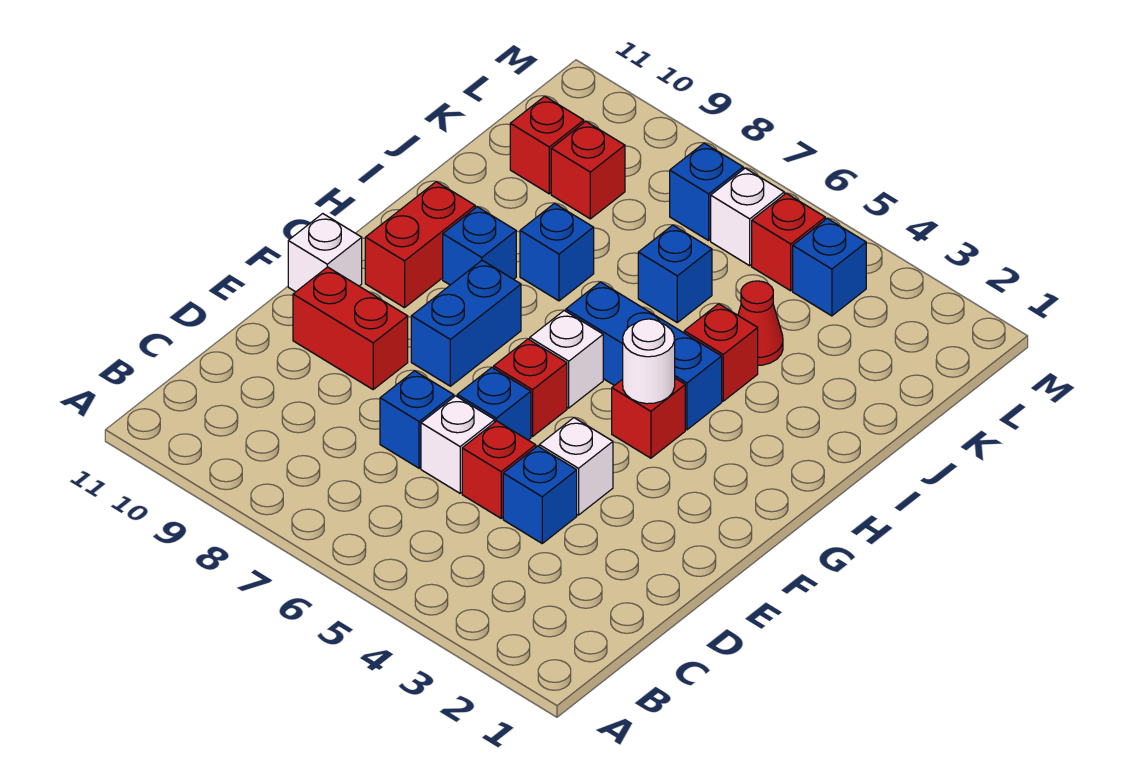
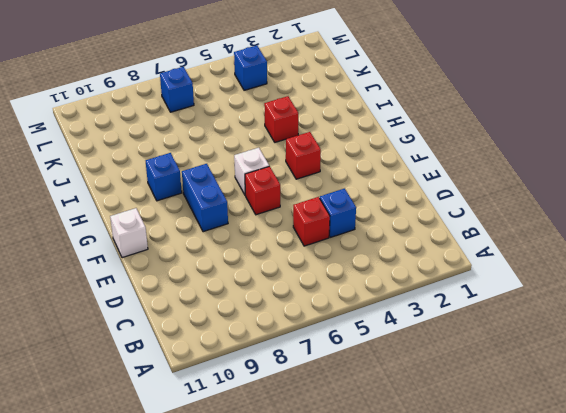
none -> white 1x1 brick [421,396,495,493]
none -> blue 1x1 brick [380,371,454,468]
none -> white 1x1 brick [539,418,613,515]

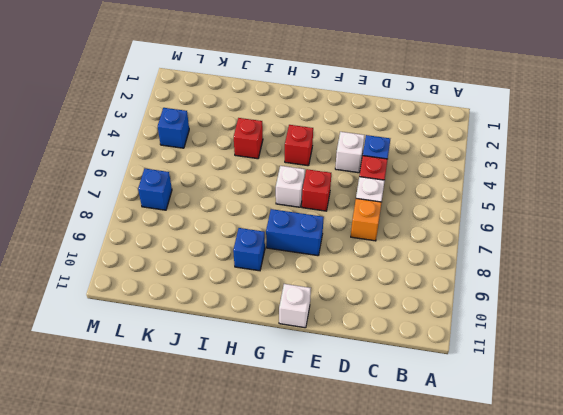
orange 1x1 brick [351,198,382,241] -> blue 1x1 brick [380,371,454,468]
none -> blue 1x1 brick [457,368,531,440]
none -> red 1x2 brick [293,267,408,389]
none -> red 1x2 brick [365,182,475,308]

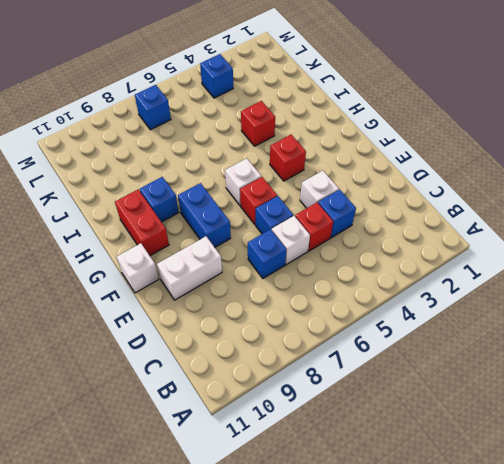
white 1x2 brick [157,236,222,300] -> red 1x2 brick [293,267,408,389]
none -> blue 1x3 brick [566,282,722,430]
none -> blue 1x1 brick [520,203,594,301]
none -> red 1x1 cone [738,281,783,365]

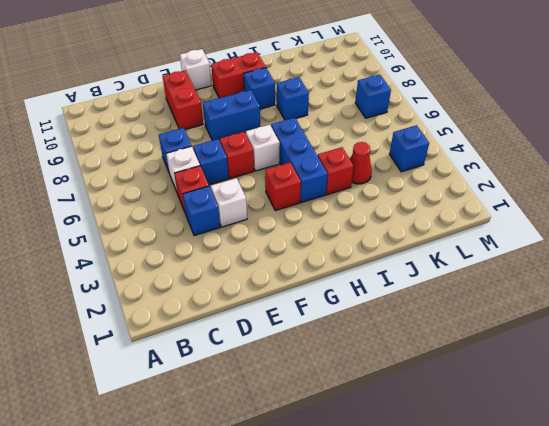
none -> blue 1x1 brick [638,225,712,322]
none -> red 1x1 brick [551,121,625,219]
none -> red 1x1 brick [510,96,584,194]

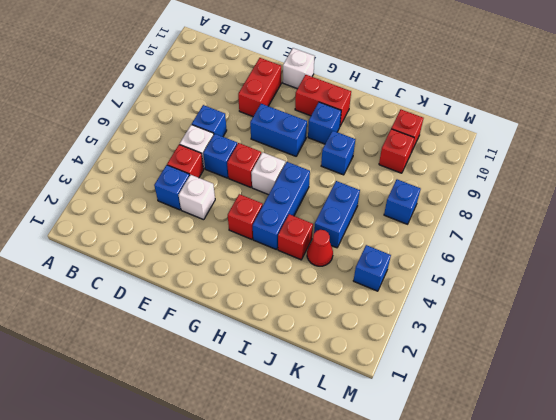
blue 1x2 brick [314,181,360,248] -> blue 1x1 brick [638,225,712,322]
none -> red 1x1 brick [752,193,825,291]
none -> white 1x1 brick [711,168,784,266]
none -> white 1x1 round brick [623,319,675,404]

